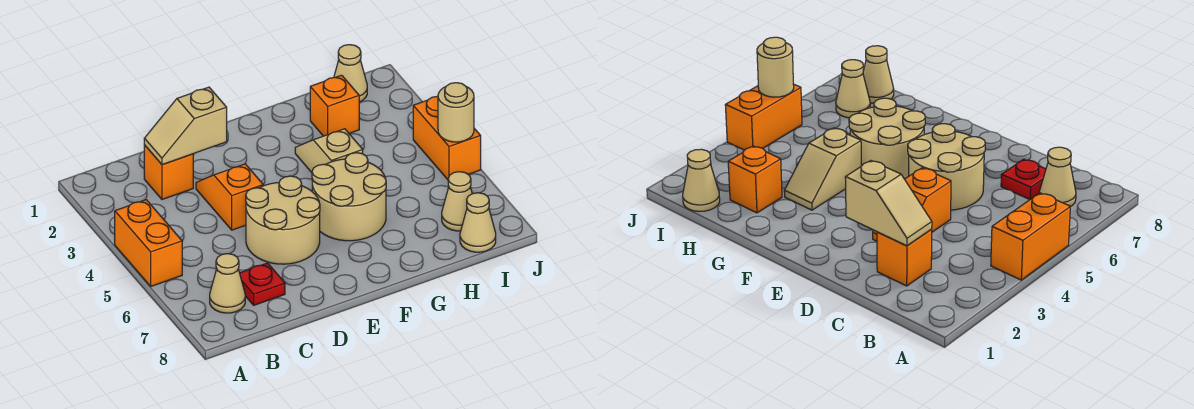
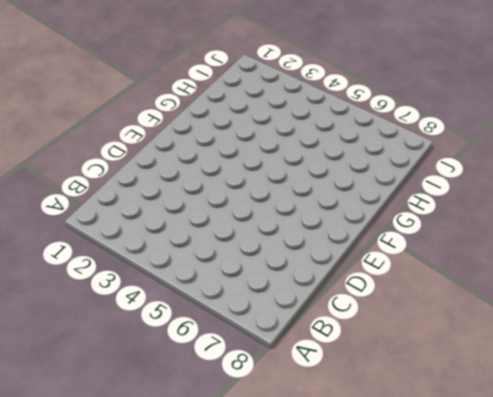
none -> orange 1x2 brick [115,200,182,286]
none -> tan 1x1 cone [210,254,245,313]
none -> orange 1x1 brick [144,145,193,199]

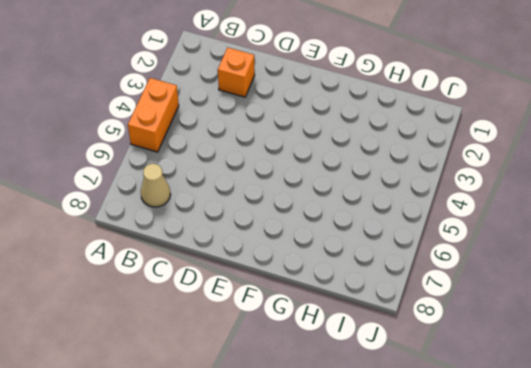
none -> red 1x1 plate [240,263,285,305]
none -> orange 1x2 slope [196,164,263,230]
none -> tan 2x2 round brick [246,176,320,264]

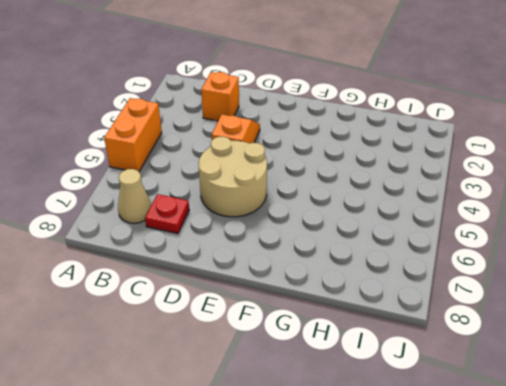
none -> tan 2x2 round brick [312,153,386,241]
none -> tan 1x2 slope [295,129,363,172]
none -> orange 1x1 brick [310,75,359,136]

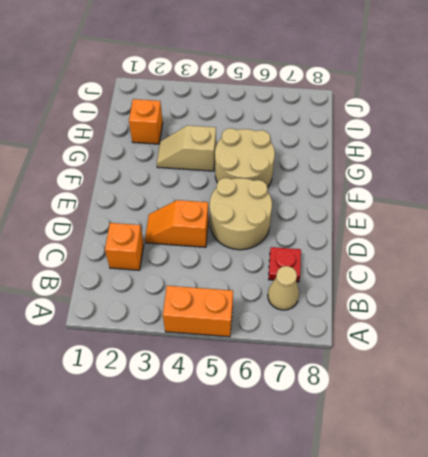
none -> tan 1x1 cone [334,45,367,102]
none -> tan 1x1 cone [442,172,472,231]
none -> tan 1x1 cone [460,193,496,252]

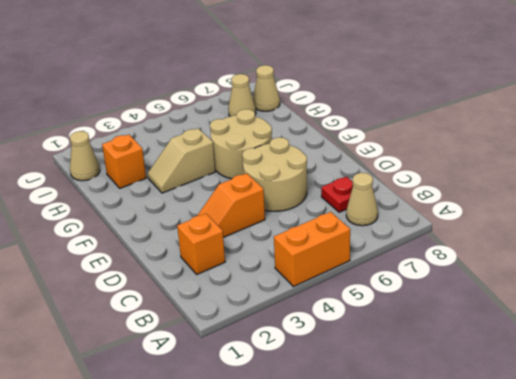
none -> orange 1x2 brick [413,96,481,180]
none -> tan 1x2 slope [144,87,227,165]
none -> tan 1x1 round brick [438,83,474,142]

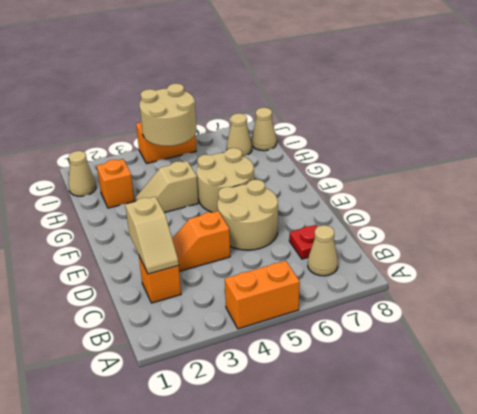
tan 2x2 round brick [140,84,197,146] -> tan 1x1 round brick [438,83,474,142]

